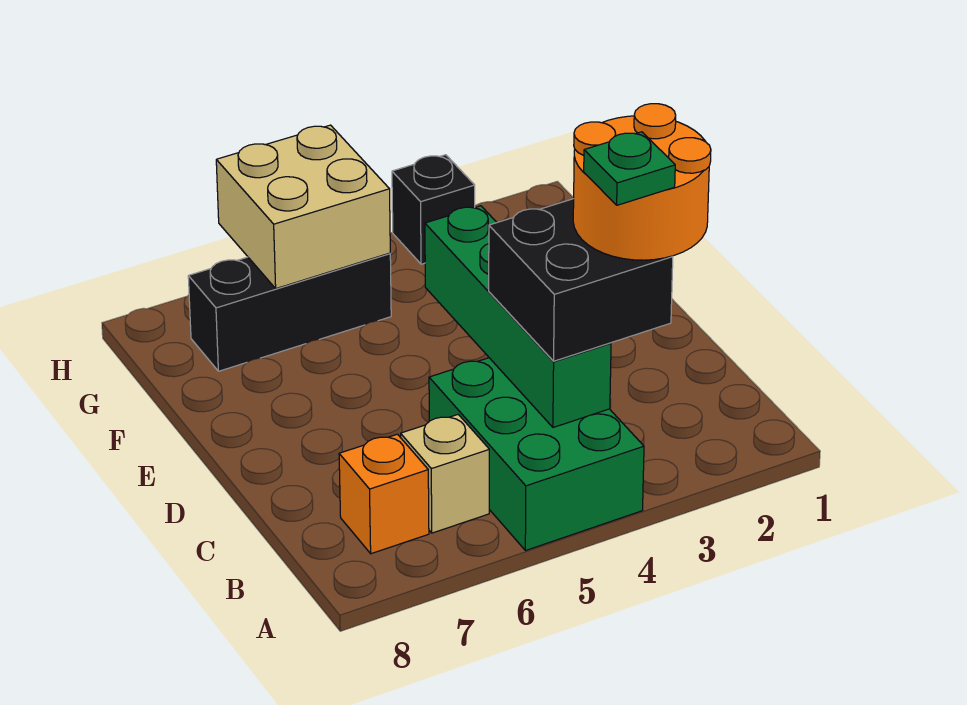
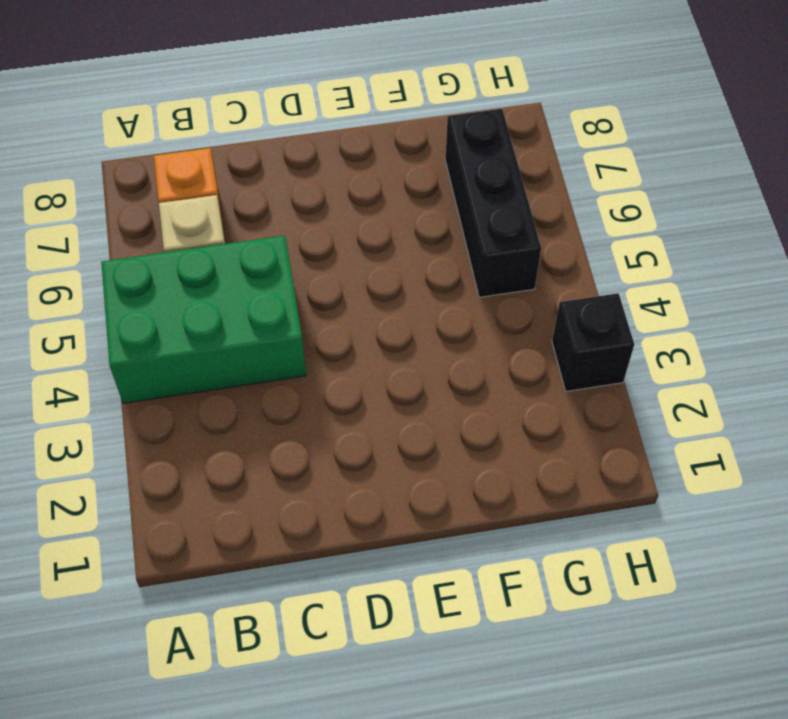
none -> green 1x4 brick [425,206,611,427]
none -> tan 2x2 brick [216,125,390,289]

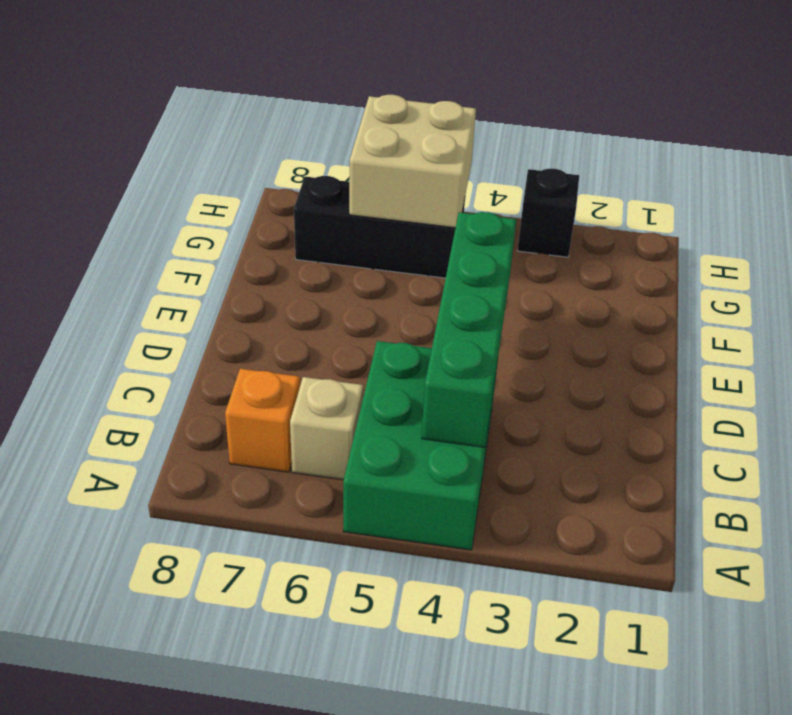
none -> black 2x2 brick [489,199,673,361]
none -> orange 2x2 round brick [573,104,711,260]

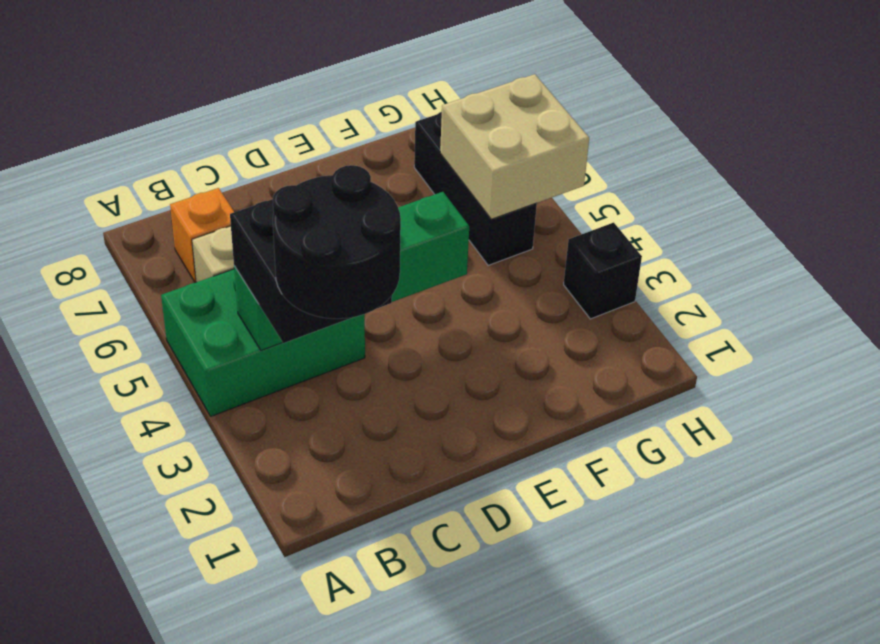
black 2x2 round brick [273,165,401,319] -> orange 2x2 round brick [573,104,711,260]
none -> green 1x1 plate [584,132,675,205]

